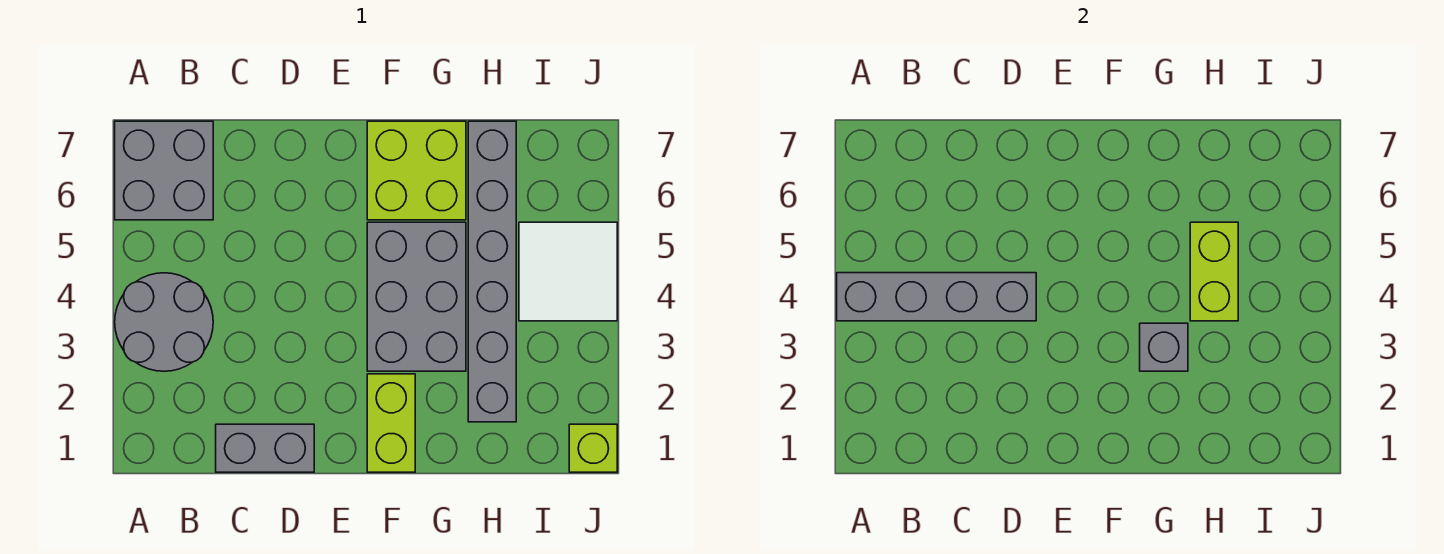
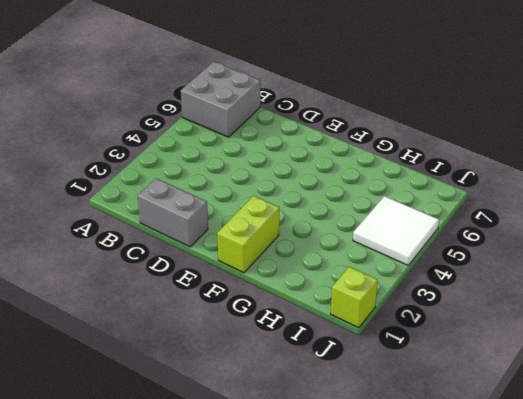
none -> grey 2x2 round brick [115,273,213,371]
none -> grey 2x3 brick [367,222,466,371]
none -> lime 2x2 brick [367,121,466,220]

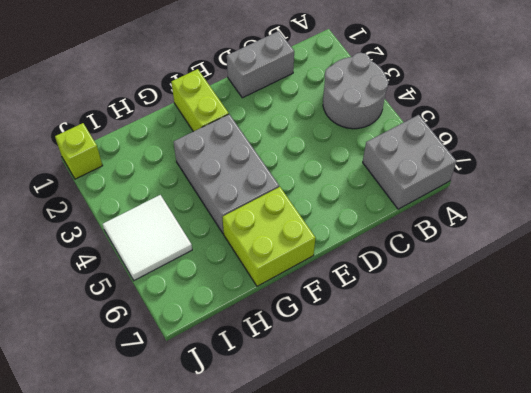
none -> grey 1x6 brick [468,121,516,422]
none -> grey 1x4 brick [837,273,1036,321]
none -> grey 1x1 brick [1140,323,1188,371]

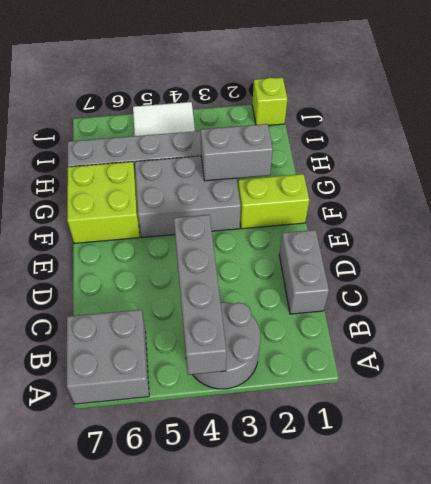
grey 1x2 brick [201,124,273,181] -> grey 1x1 brick [1140,323,1188,371]
none -> lime 1x2 brick [1190,222,1238,321]

